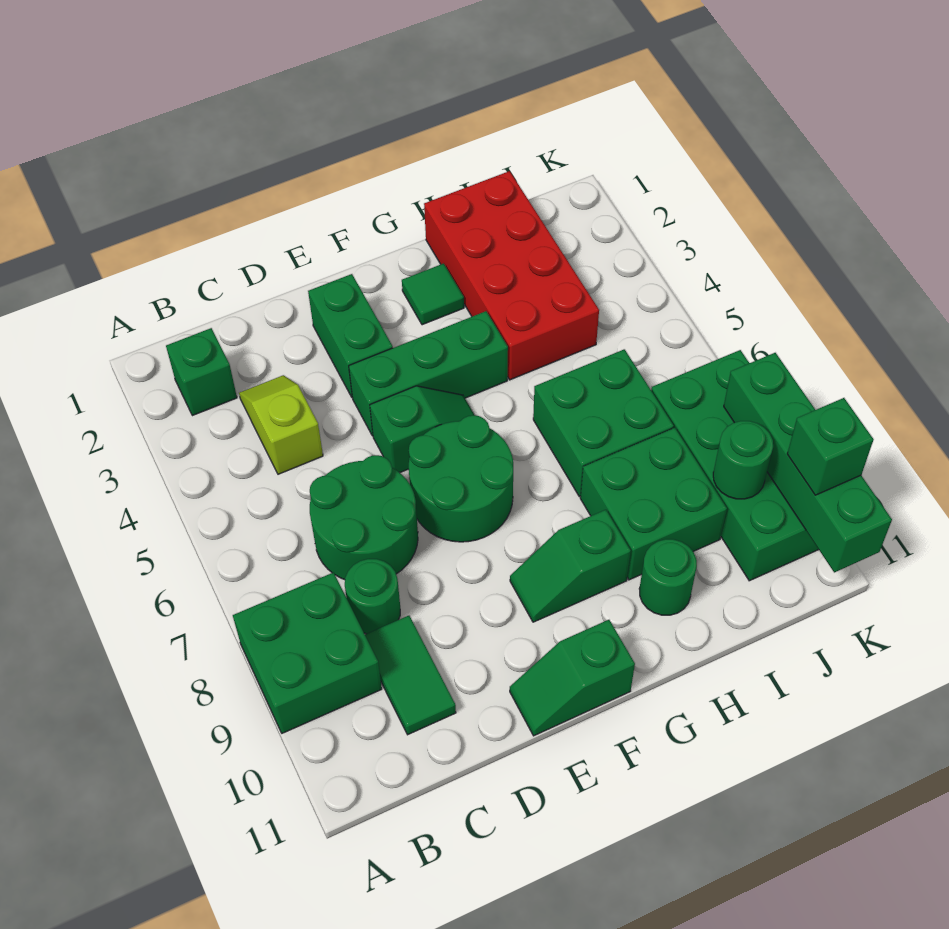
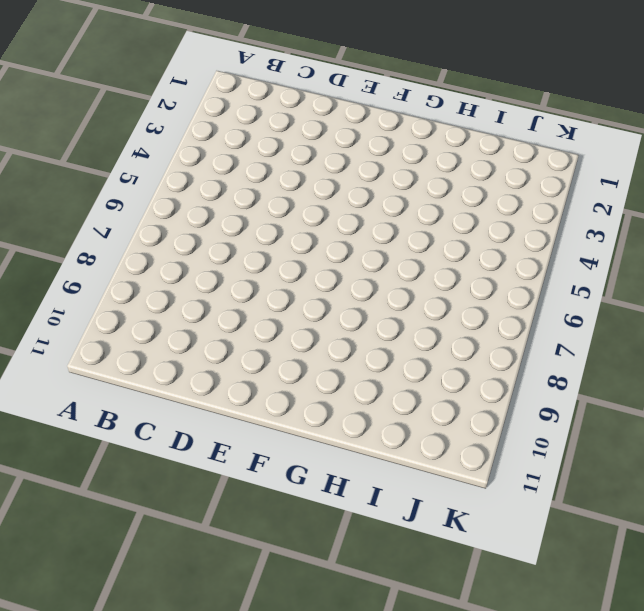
none -> green 2x2 brick [233,572,382,733]
none -> green 1x1 brick [166,328,237,416]
none -> lime 1x2 slope [239,375,323,474]

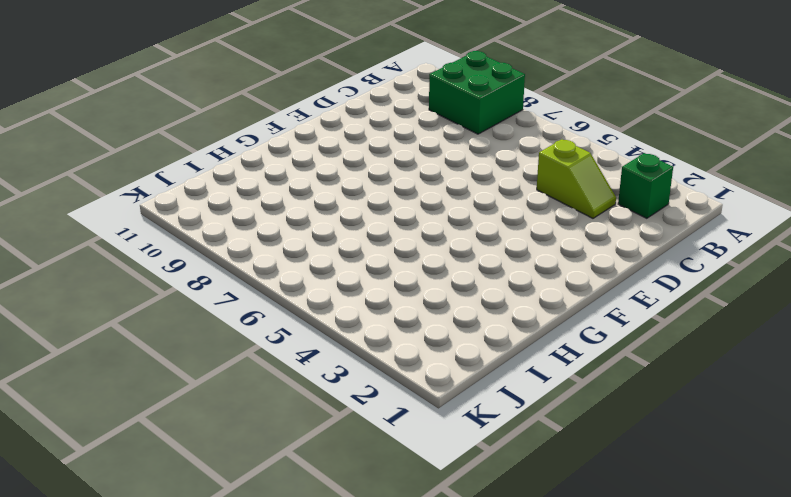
none -> green 2x2 round brick [310,455,418,580]
none -> green 1x1 round brick [345,559,400,634]
none -> green 1x2 tile [365,616,456,735]

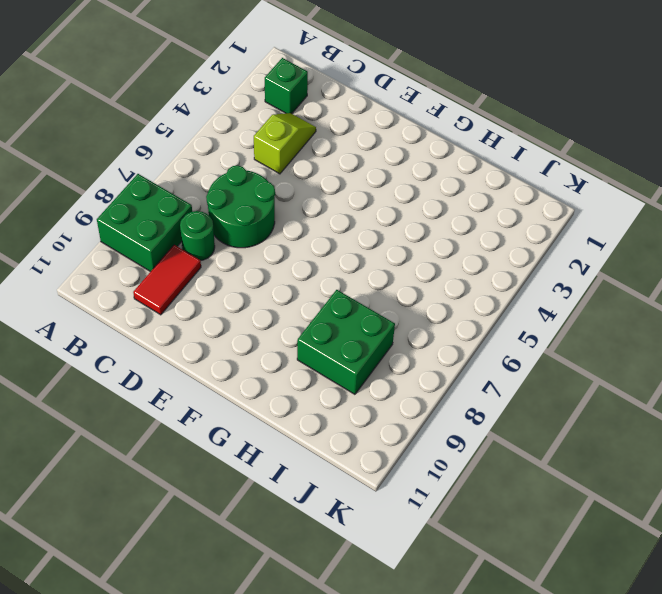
red 1x2 tile [133,245,201,315] -> green 1x2 tile [365,616,456,735]
none -> green 1x2 brick [308,274,393,397]
none -> green 1x3 brick [349,311,508,436]
none -> green 1x2 slope [370,386,474,473]

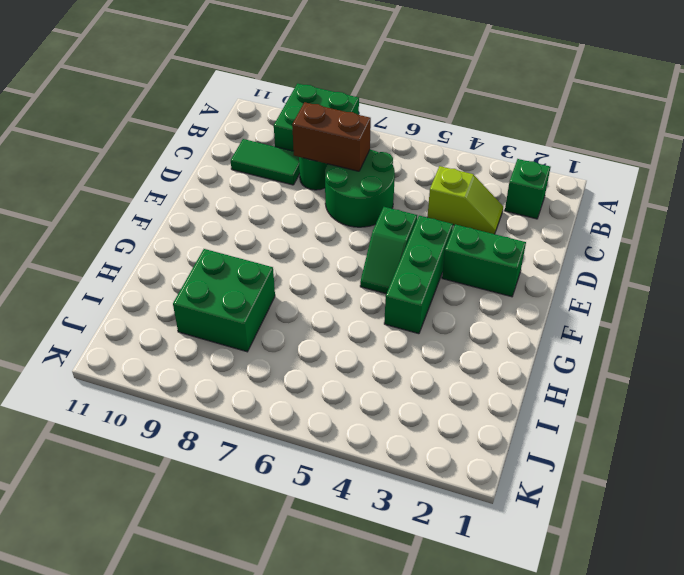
brown 1x2 brick [292,102,371,171] -> none
none -> green 2x2 round brick [409,415,513,542]
none -> green 1x2 slope [510,620,635,736]
none -> green 1x2 slope [510,510,631,622]

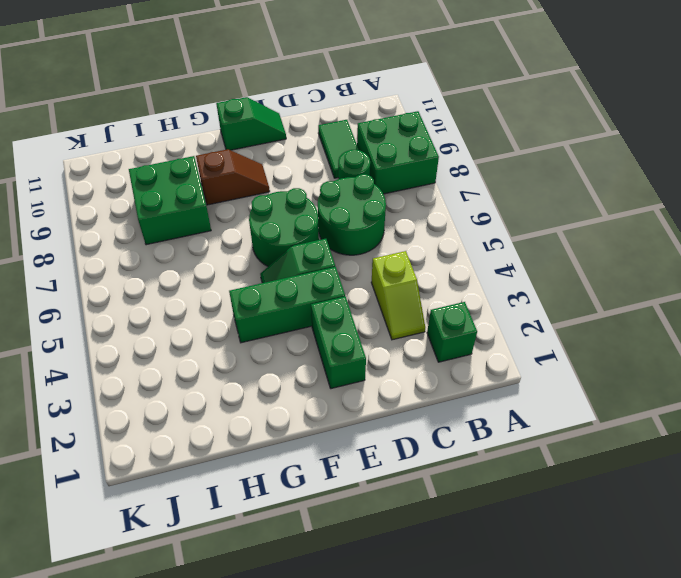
brown 1x2 slope [196,149,270,205] -> green 1x2 slope [510,510,631,622]
none -> green 1x1 tile [402,263,464,325]
none -> red 2x4 brick [424,171,599,380]
none -> green 2x2 brick [533,349,674,496]

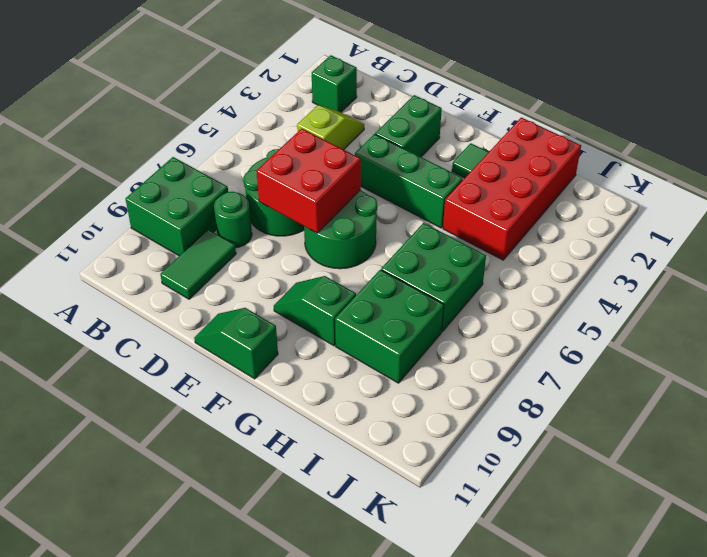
red 2x2 brick [257,129,361,233] -> none
none -> green 1x2 slope [370,386,474,473]
none -> green 1x1 round brick [639,539,697,615]
none -> green 2x4 brick [651,350,819,581]

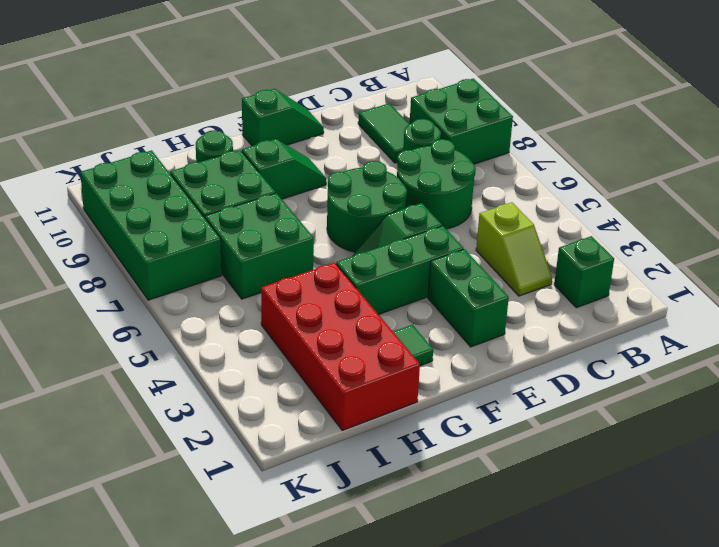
none -> green 1x1 round brick [713,421,773,499]
none -> green 1x4 brick [724,353,892,572]
none -> green 1x1 brick [787,398,874,495]

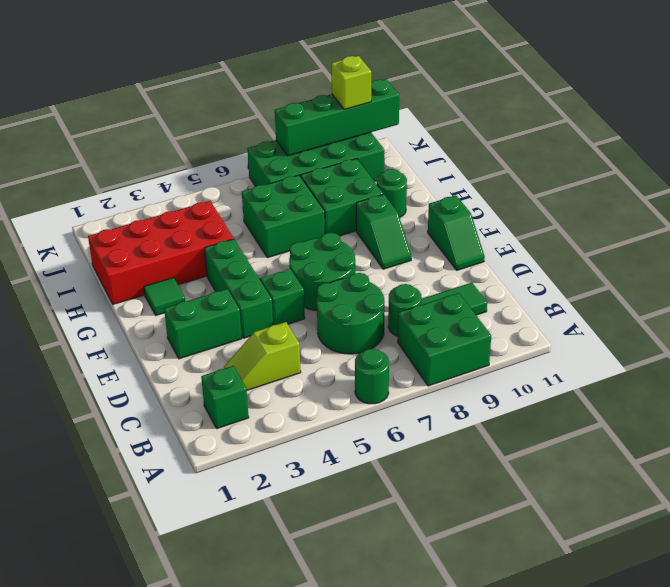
green 1x1 round brick [355,349,389,404] -> green 1x1 round brick moved to [713,421,773,499]
lime 1x1 brick [331,56,371,109] -> green 1x1 brick [787,398,874,495]

